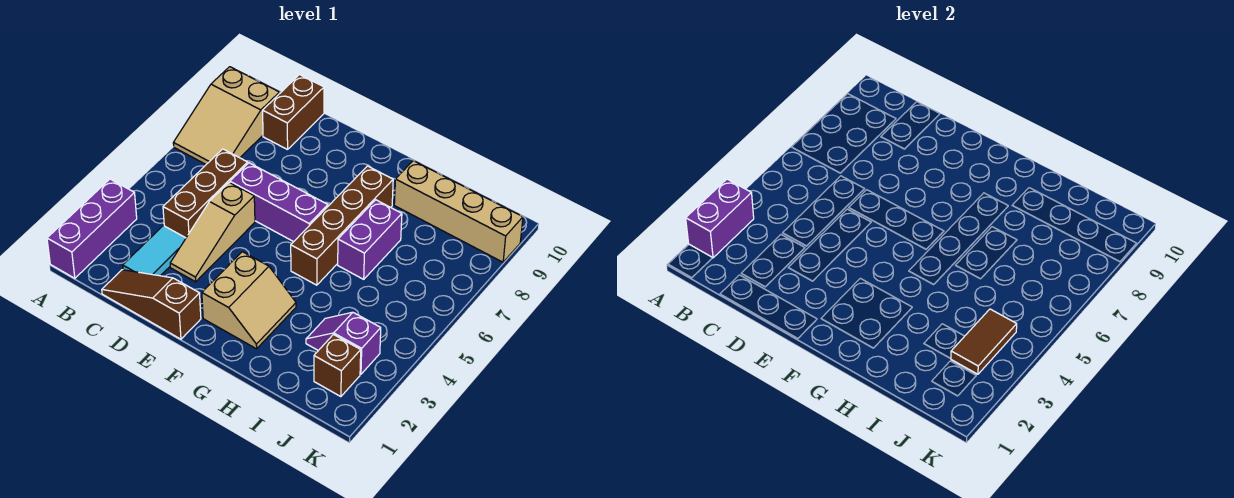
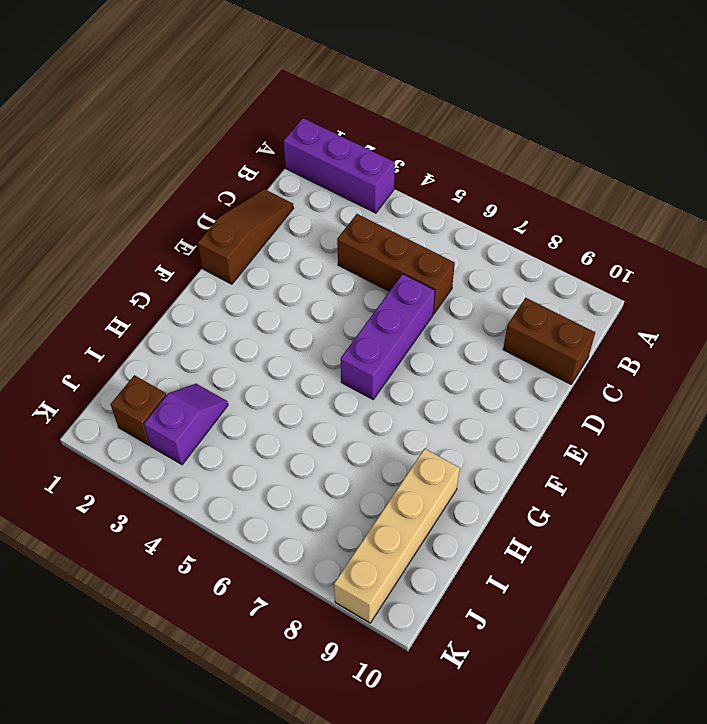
none -> tan 2x3 slope [173,67,279,164]
none -> cyan 1x2 tile [123,226,186,276]
none -> tan 1x3 slope [170,182,255,282]

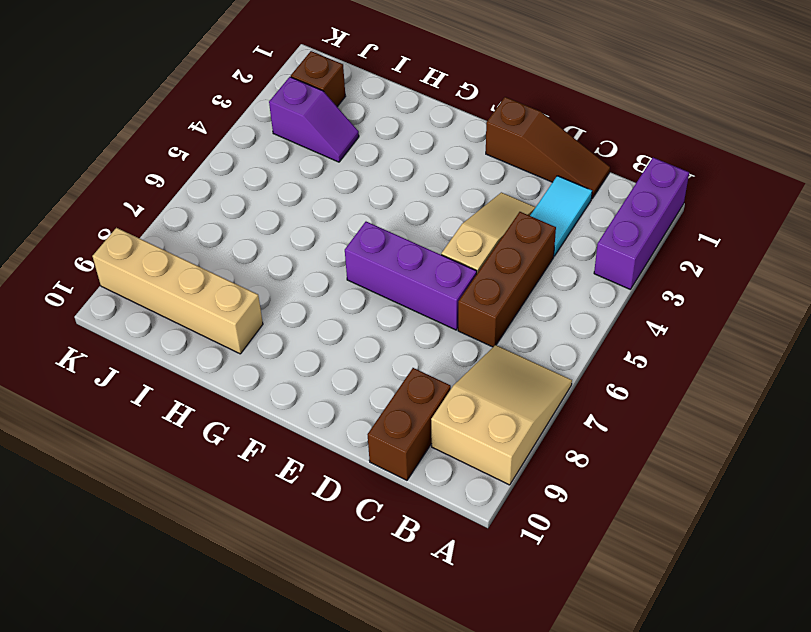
none -> tan 2x2 slope [202,252,296,349]
none -> brown 1x4 brick [291,166,393,285]
none -> purple 1x2 brick [338,200,402,279]

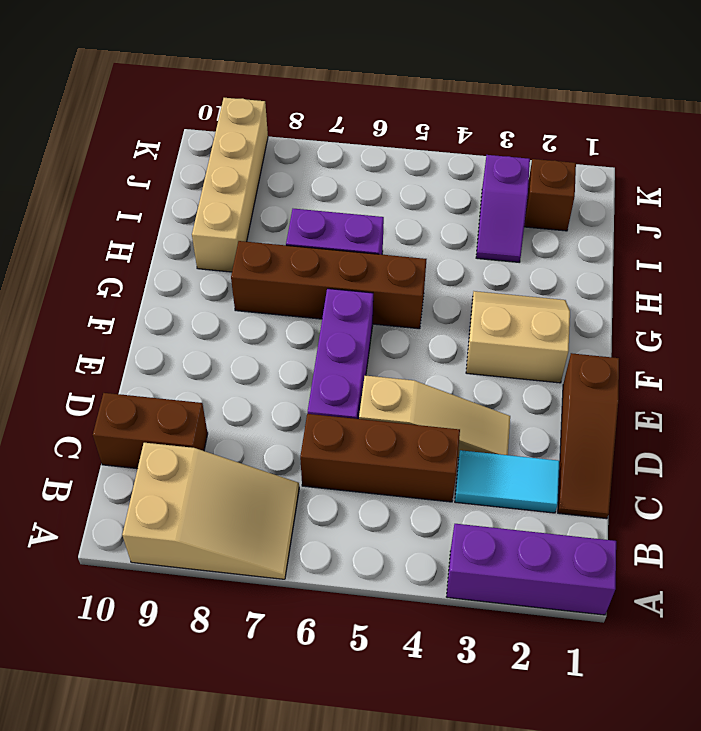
none -> purple 1x2 brick [686,179,754,258]
none -> brown 1x2 tile [951,309,1017,374]

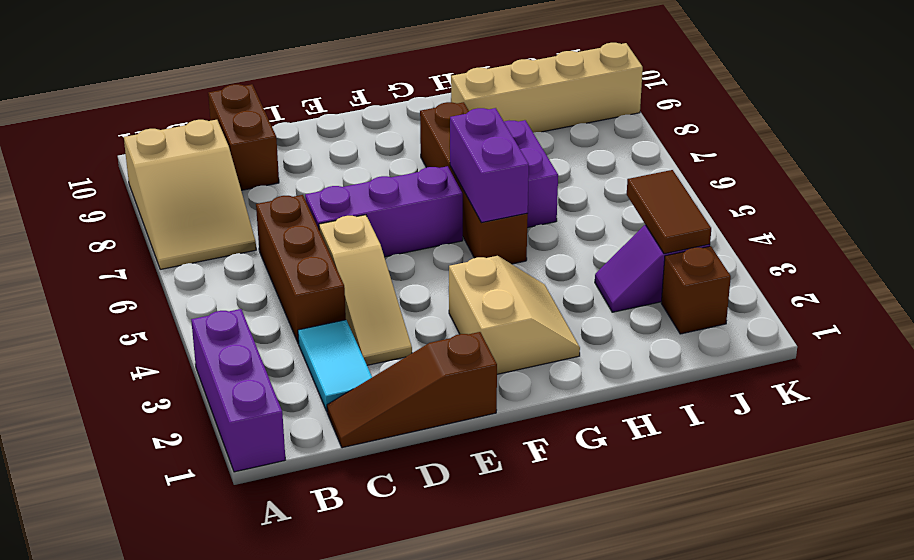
purple 1x2 brick [450,108,529,223] -> purple 1x2 brick moved to [686,179,754,258]

